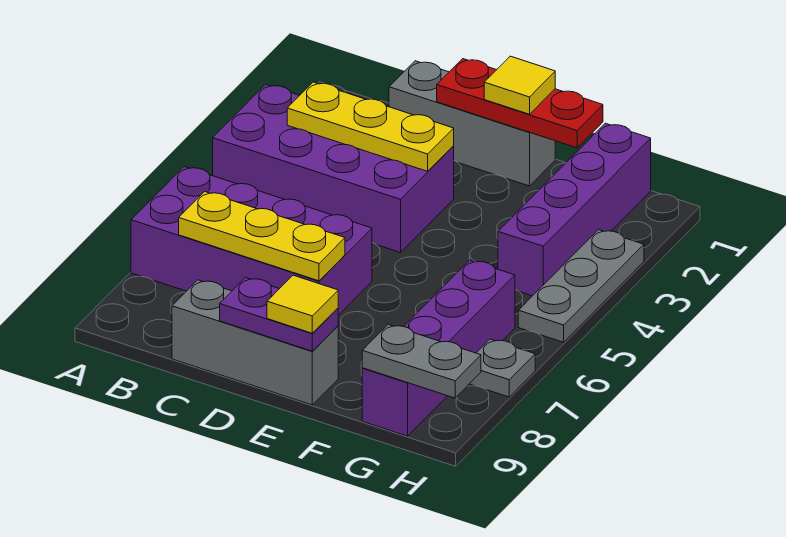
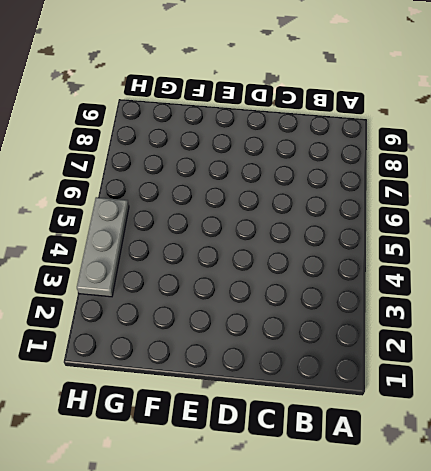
none -> purple 2x4 brick [213,84,454,253]
none -> purple 2x4 brick [131,167,372,315]
none -> grey 1x3 brick [389,61,555,186]

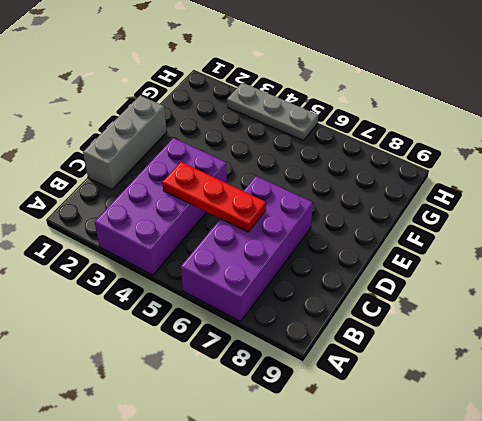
red 1x3 plate [162,162,266,232] -> red 1x3 plate turned to [437,59,603,148]
none -> grey 1x3 brick [172,280,338,405]
none -> purple 1x4 brick [498,123,651,296]
none -> purple 1x4 brick [362,260,515,436]

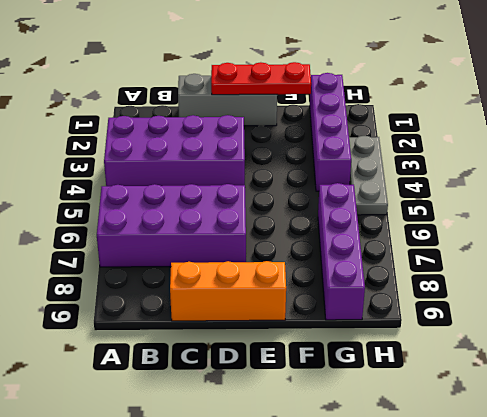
orange 1x3 brick [170,261,286,321] -> grey 1x3 brick [172,280,338,405]
none -> grey 1x1 plate [470,339,535,397]
none -> yellow 1x3 plate [287,82,454,171]
none -> yellow 1x3 plate [179,192,345,281]

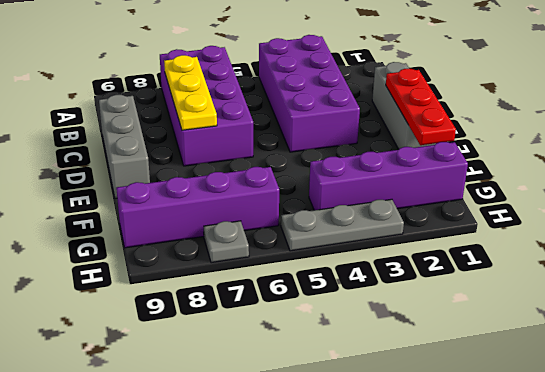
none -> yellow 1x3 plate [287,82,454,171]
none -> purple 1x2 plate [220,278,338,351]
none -> grey 1x2 plate [362,324,481,398]

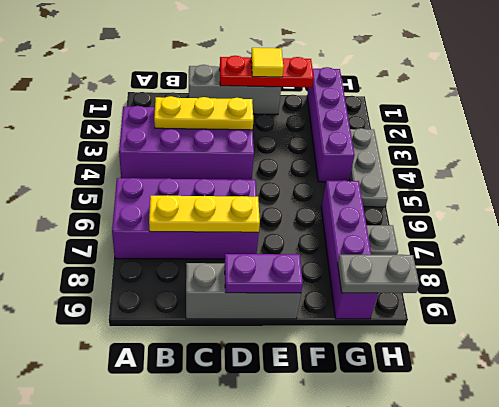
none -> yellow 1x1 tile [267,275,338,333]

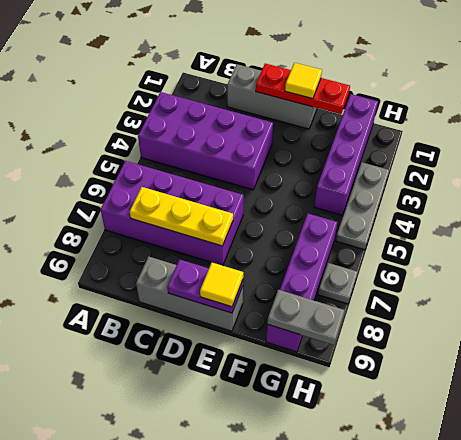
none -> yellow 1x3 plate [287,82,454,171]

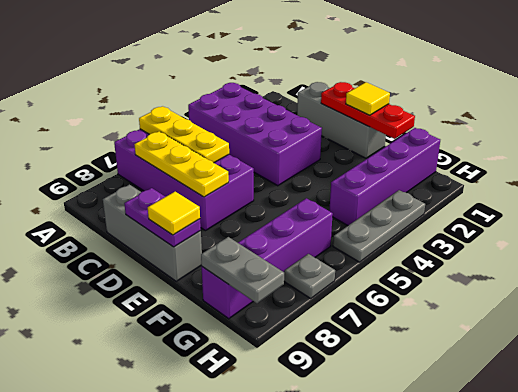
yellow 1x3 plate [139,106,229,163] -> yellow 1x3 plate moved to [287,82,454,171]

